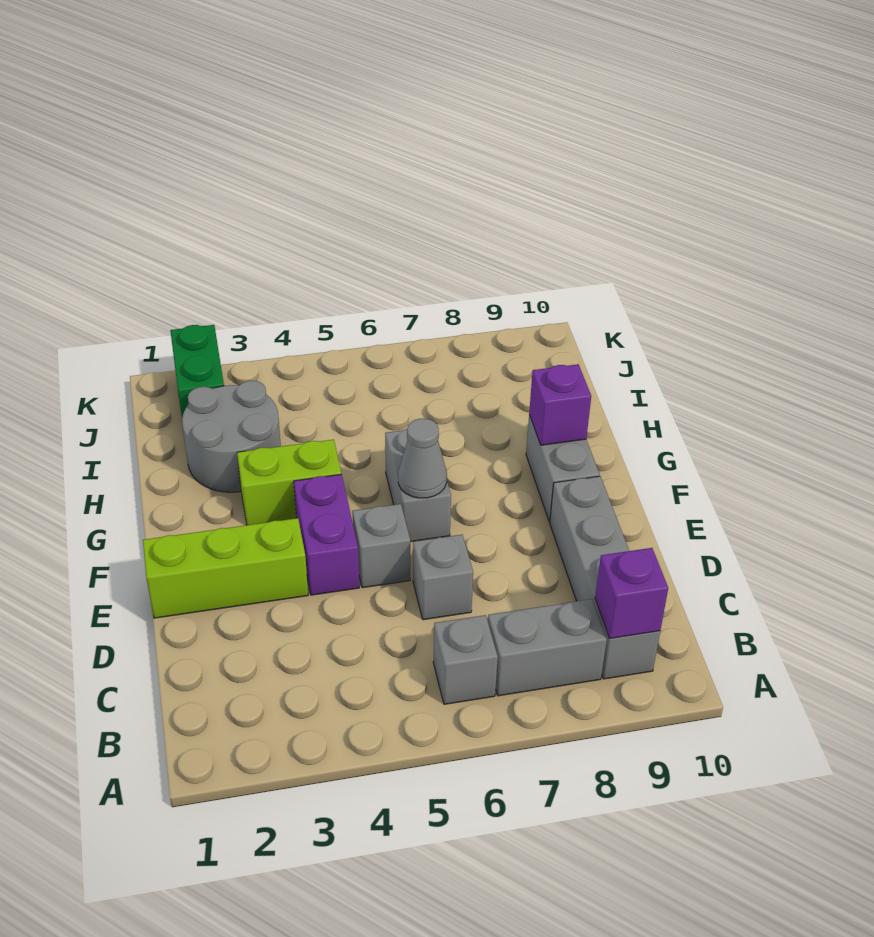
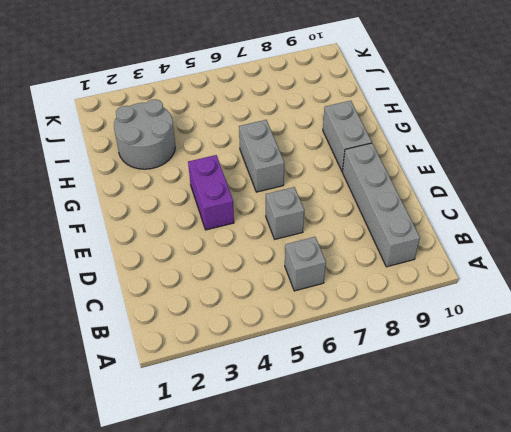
none -> grey 1x2 brick [488,599,607,696]
none -> lime 1x3 brick [143,518,308,618]
none -> grey 1x1 brick [352,504,410,588]

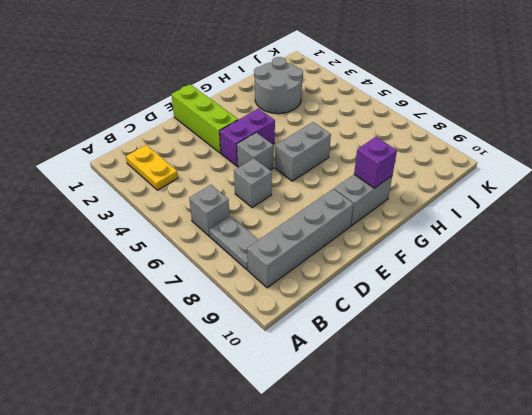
yellow 1x2 plate [126,145,178,190] -> none
grey 1x2 plate [209,216,258,270] -> grey 1x2 brick [488,599,607,696]
none -> lime 1x2 brick [237,440,341,525]
none -> green 1x2 brick [170,325,224,417]
none -> purple 1x1 brick [595,548,668,639]

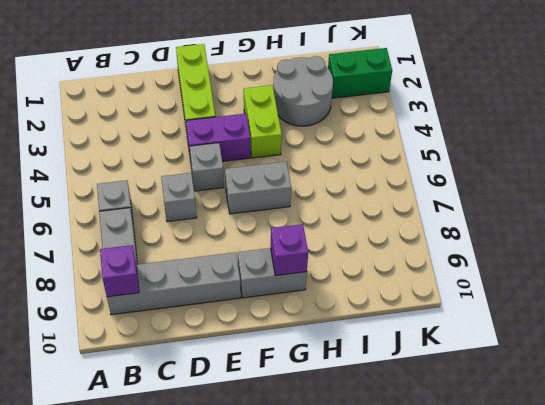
none -> grey 1x1 cone [398,419,447,498]

